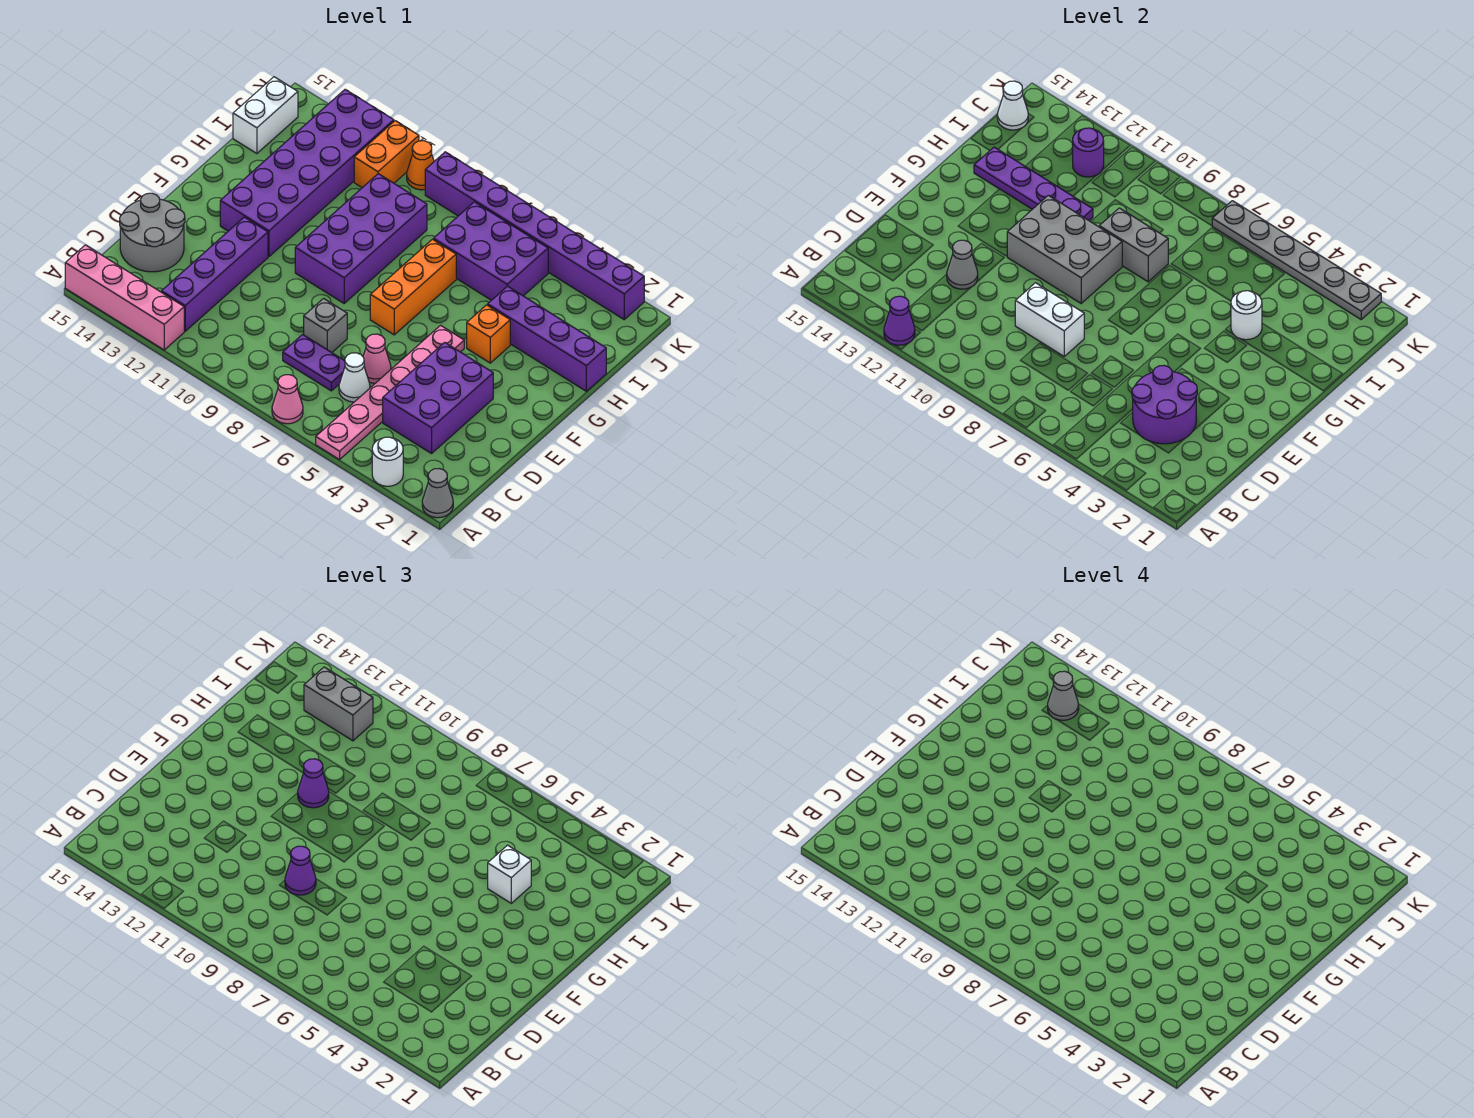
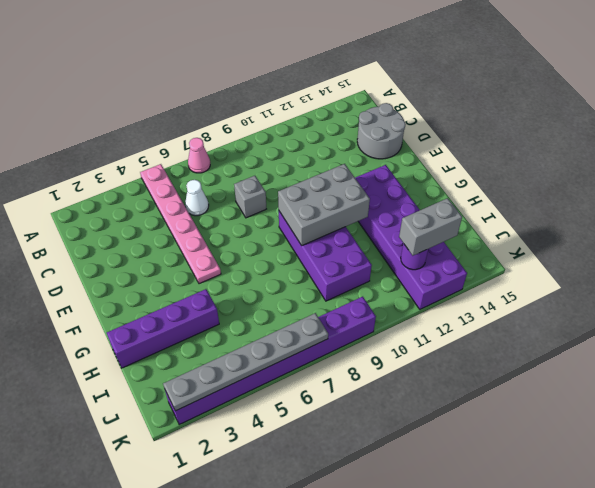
none -> grey 1x1 cone [422,469,453,518]
none -> white 1x1 round brick [372,437,403,486]
none -> pink 1x4 brick [65,245,184,350]
none -> purple 1x4 brick [161,217,268,331]

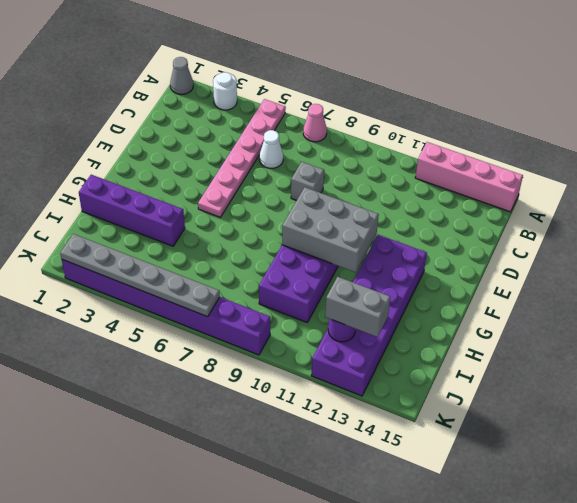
none -> purple 1x4 brick [161,217,268,331]
none -> purple 2x3 brick [383,342,493,454]
none -> purple 1x2 plate [283,335,345,391]
none -> grey 2x2 round brick [120,193,185,272]

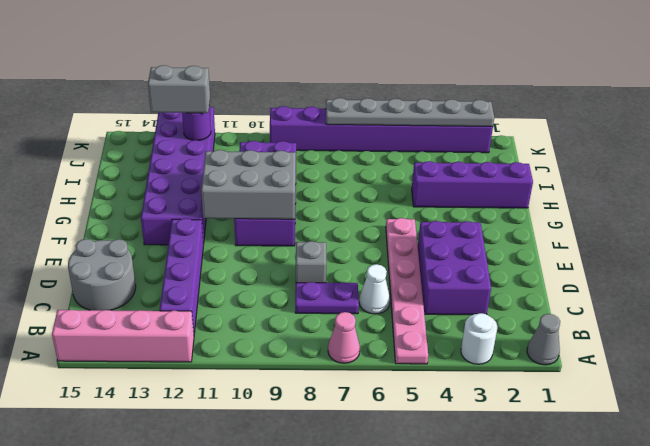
none -> pink 1x1 cone [363,334,391,383]
none -> orange 1x3 brick [370,239,456,335]
none -> orange 1x1 brick [467,305,510,363]
none -> purple 2x3 brick [433,202,548,300]

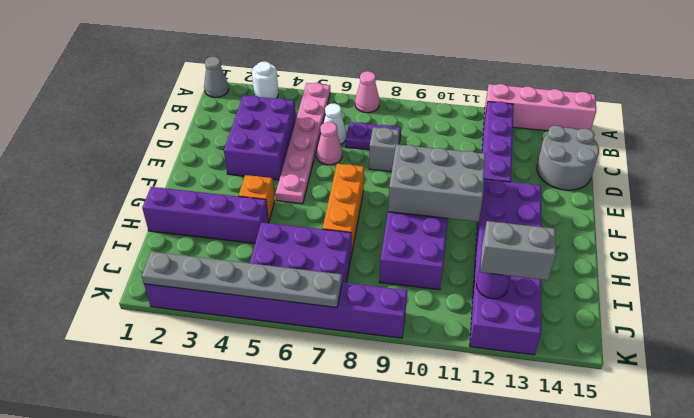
none -> white 1x2 brick [233,77,298,154]
none -> orange 1x2 brick [354,121,419,188]
none -> orange 1x1 cone [407,141,434,190]
none -> purple 1x1 cone [884,296,915,345]

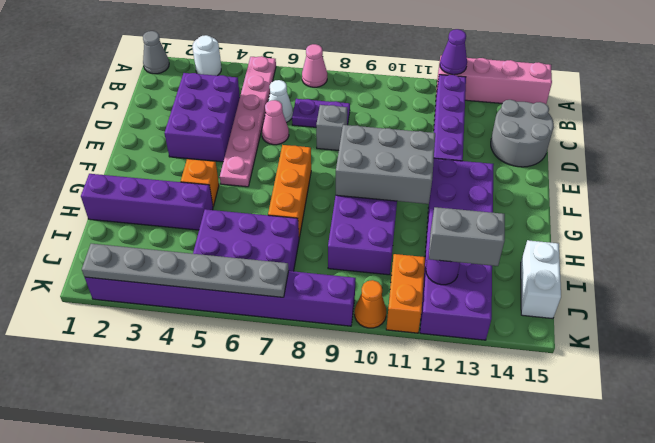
none -> purple 2x2 round brick [1132,365,1197,444]
none -> white 1x2 brick [1015,283,1084,356]
none -> grey 1x1 cone [947,240,978,289]
none -> white 1x1 round brick [1231,291,1262,340]

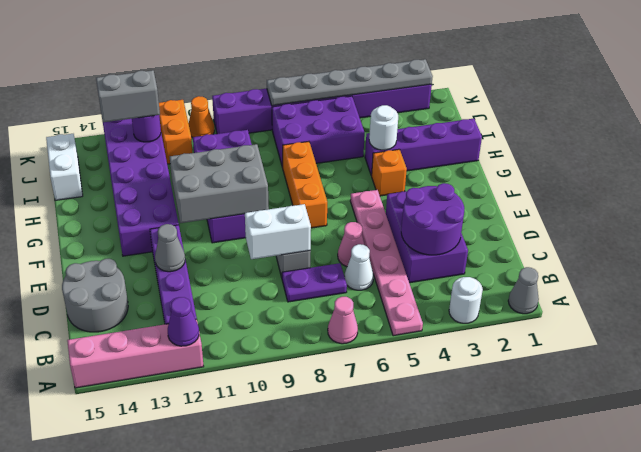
none -> grey 1x2 brick [1099,208,1168,282]
none -> purple 1x4 plate [974,147,1093,220]
none -> white 1x1 cone [997,81,1028,130]
none -> purple 1x1 cone [285,846,316,895]

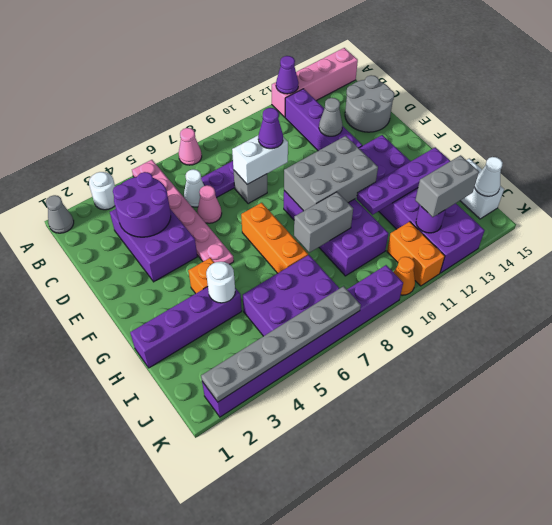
none -> purple 1x1 cone [298,759,329,808]
none -> white 1x1 brick [488,845,531,903]
none -> grey 1x1 cone [1048,671,1079,720]

